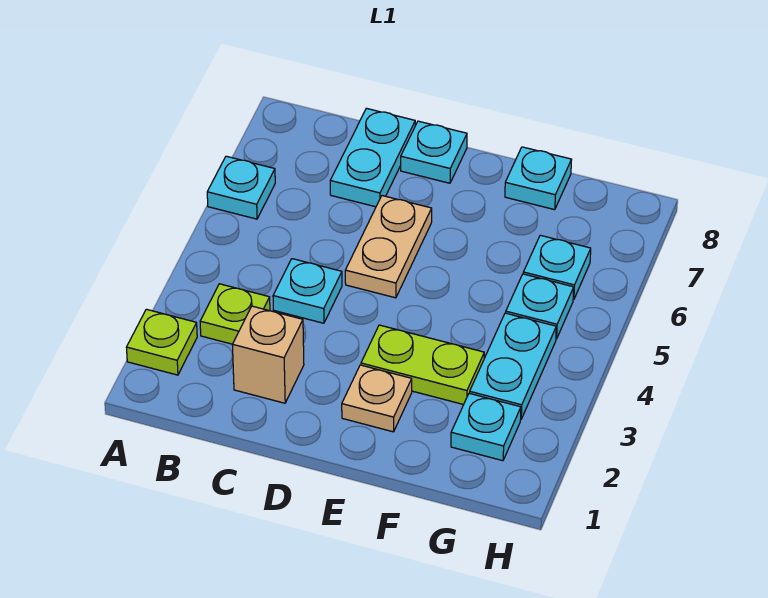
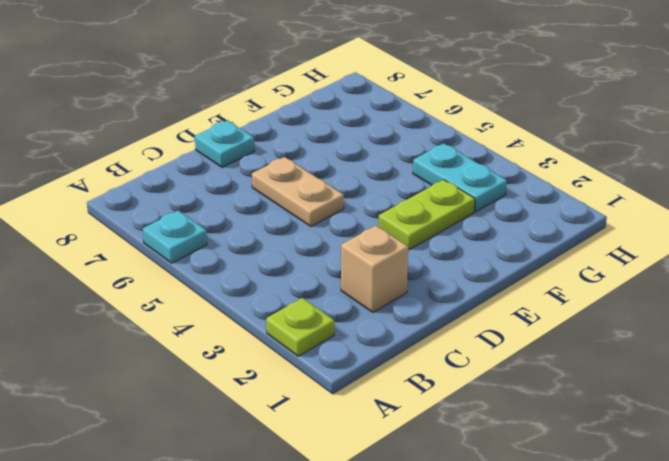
none -> lime 1x1 plate [200,284,270,344]
none -> cyan 1x1 plate [273,259,342,323]
none -> cyan 1x2 plate [330,108,415,207]

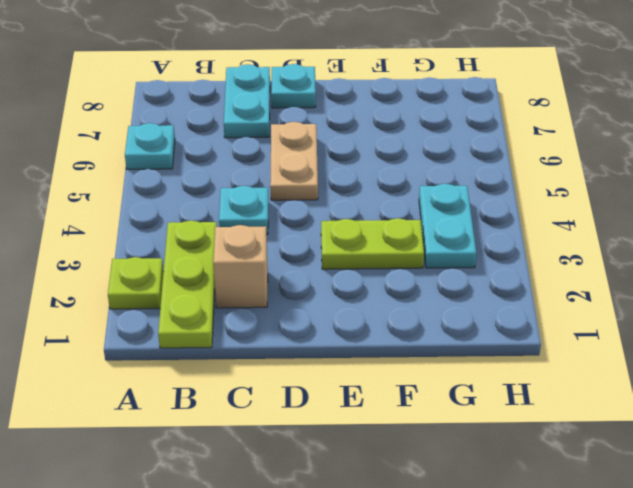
lime 1x3 plate [158,221,217,348] -> lime 1x1 plate [200,284,270,344]
none -> tan 1x1 plate [342,365,412,432]
none -> cyan 1x1 plate [505,147,572,210]
none -> cyan 1x1 plate [451,393,521,461]

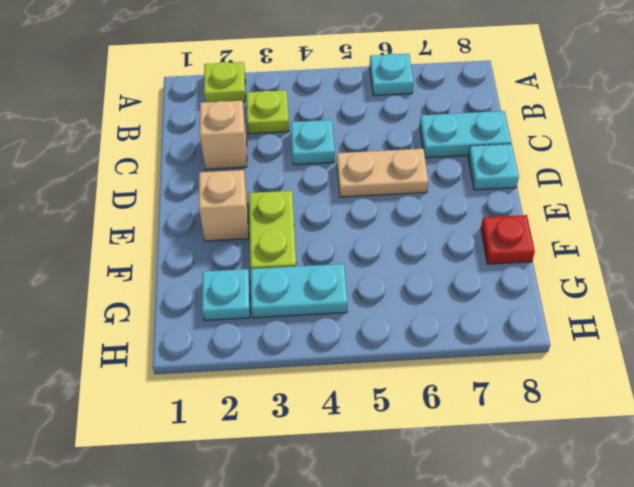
tan 1x1 brick [199,170,249,241] -> tan 1x1 plate [342,365,412,432]
red 1x1 plate [481,215,535,264] -> cyan 1x1 plate [505,147,572,210]
none -> cyan 1x1 plate [506,274,574,339]
none -> cyan 1x1 plate [523,235,591,300]

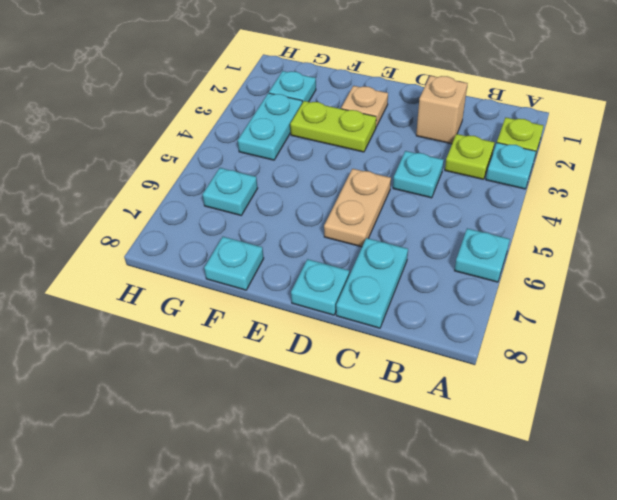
cyan 1x1 plate [486,143,536,189] -> cyan 1x1 plate moved to [506,274,574,339]

